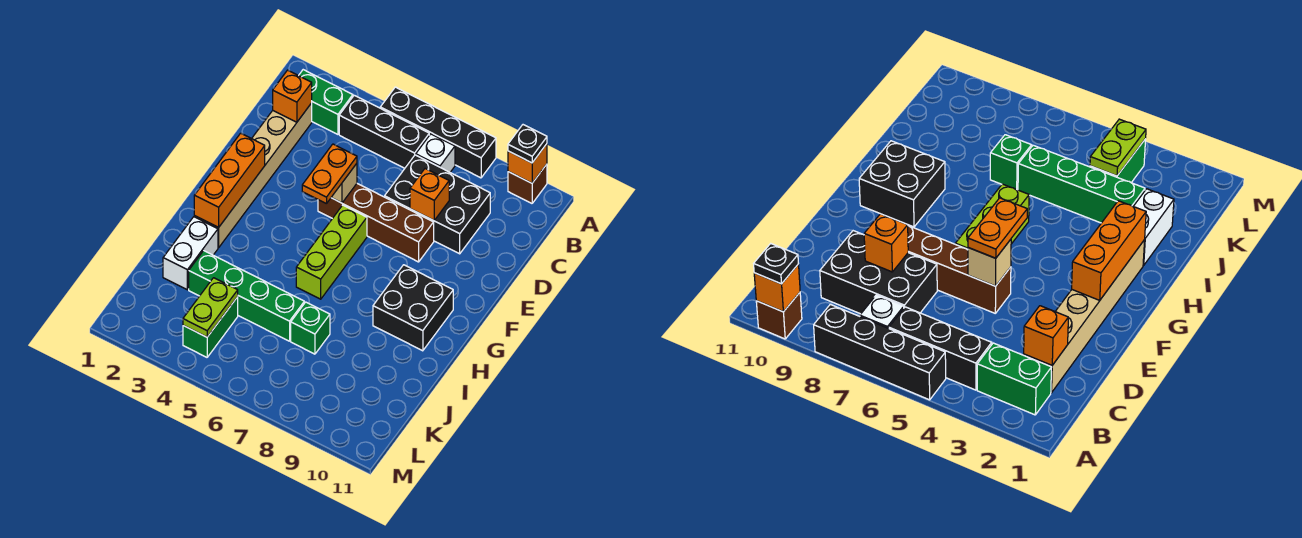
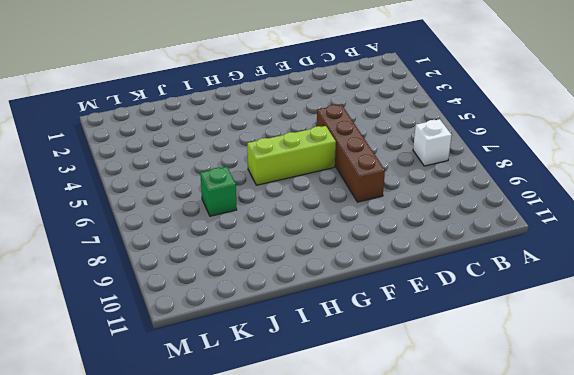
none -> black 1x4 brick [380,87,496,178]
none -> brown 1x1 brick [508,164,547,203]
none -> green 1x2 brick [299,70,353,134]

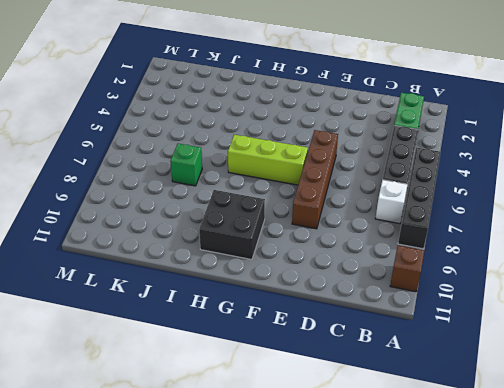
none -> tan 1x6 brick [194,103,312,248]
none -> black 2x3 brick [385,155,490,254]
none -> white 1x2 brick [163,217,218,290]

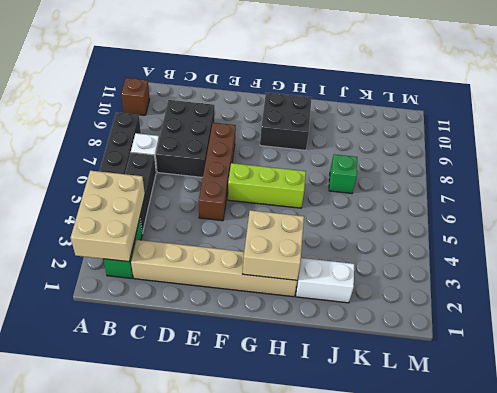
tan 2x3 brick [71,171,145,262] -> none
tan 2x2 brick [243,210,304,280] -> orange 1x3 brick [194,133,265,227]
none -> green 1x4 brick [189,251,304,341]
none -> green 1x2 brick [183,297,238,357]
none -> orange 1x1 brick [508,144,547,183]

